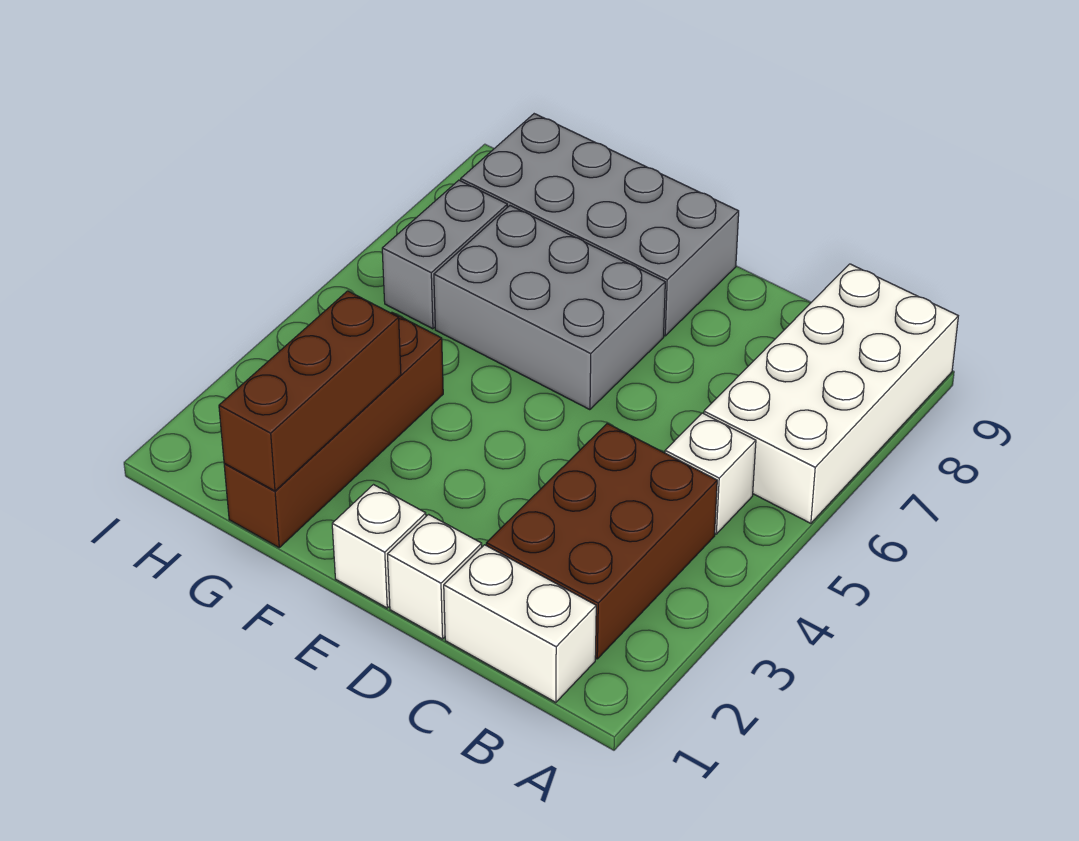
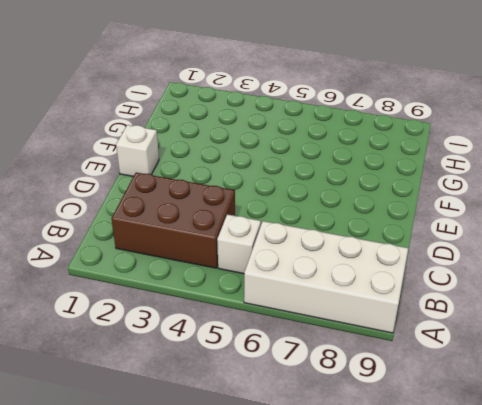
none -> white 1x2 brick [444,545,596,702]
none -> white 1x1 brick [388,514,482,639]

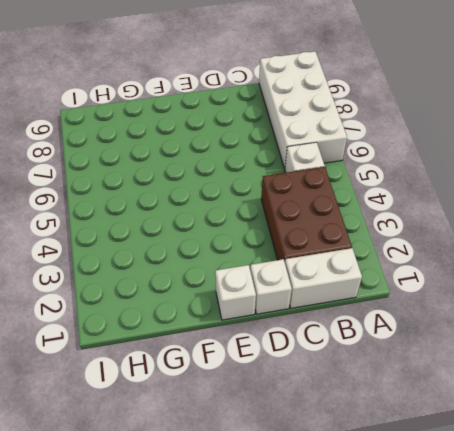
none -> grey 2x3 brick [434,206,665,410]
none -> grey 2x4 brick [461,114,739,336]

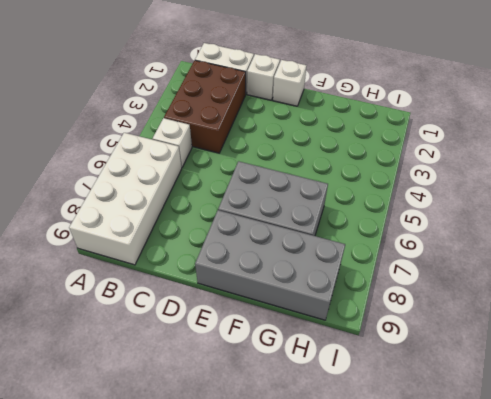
none -> brown 1x4 brick [224,312,443,547]
none -> grey 1x2 brick [382,180,507,329]

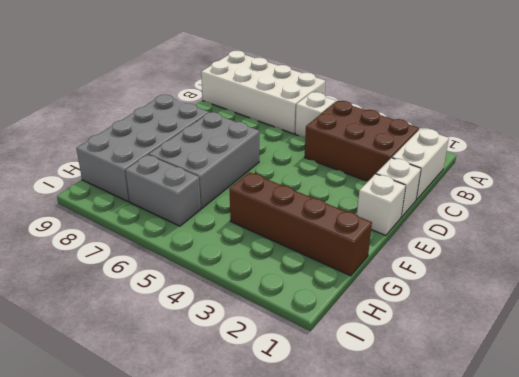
none -> brown 1x3 brick [219,291,401,491]

